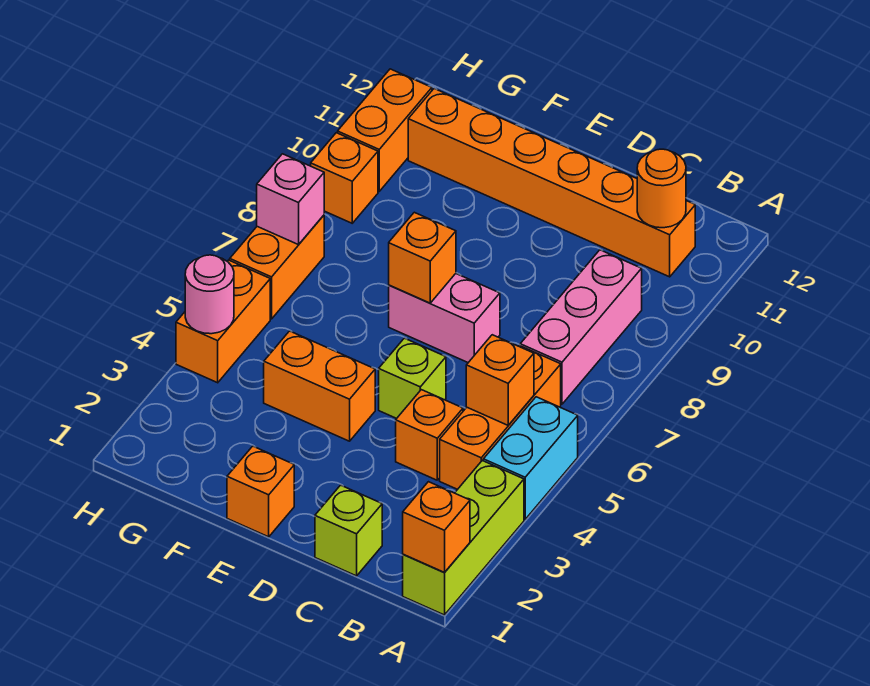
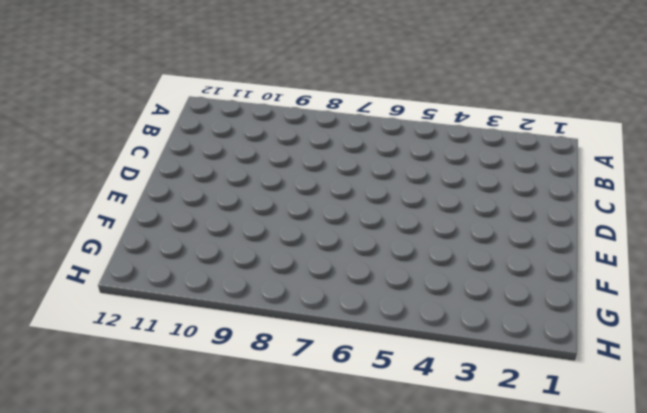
none -> lime 1x3 brick [403,461,524,615]
none -> cyan 1x2 brick [483,397,578,519]
none -> orange 1x3 brick [440,346,561,489]

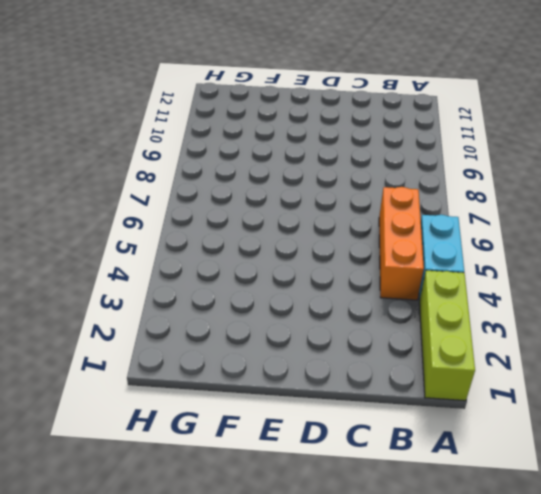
none -> pink 1x3 brick [520,250,642,404]
none -> orange 1x6 brick [408,89,695,277]
none -> lime 1x1 brick [315,485,382,576]

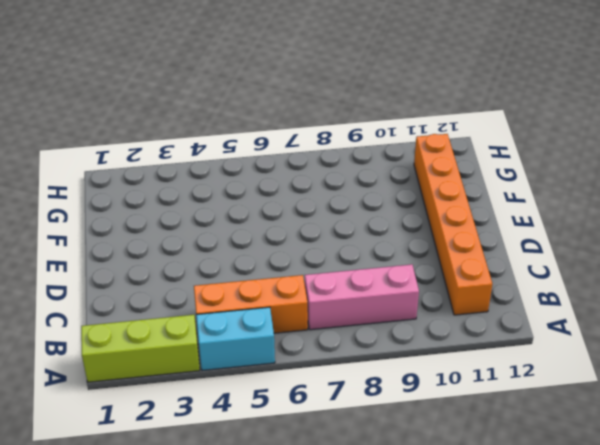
none -> lime 1x1 brick [315,485,382,576]
none -> orange 1x1 brick [396,390,463,480]
none -> lime 1x1 brick [379,338,446,419]

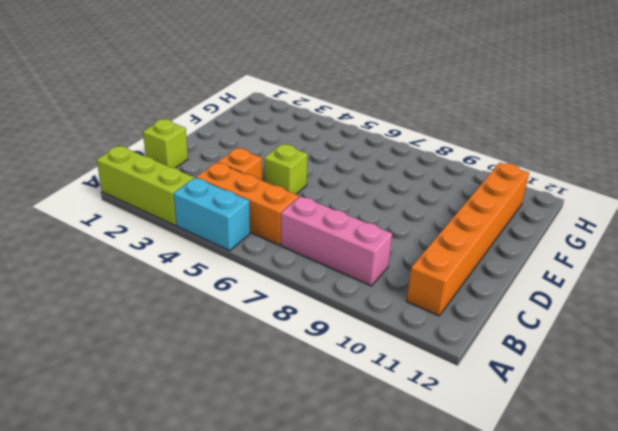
none -> pink 1x2 brick [389,274,500,363]
none -> orange 1x1 brick [227,446,294,537]
none -> orange 1x2 brick [264,331,375,441]

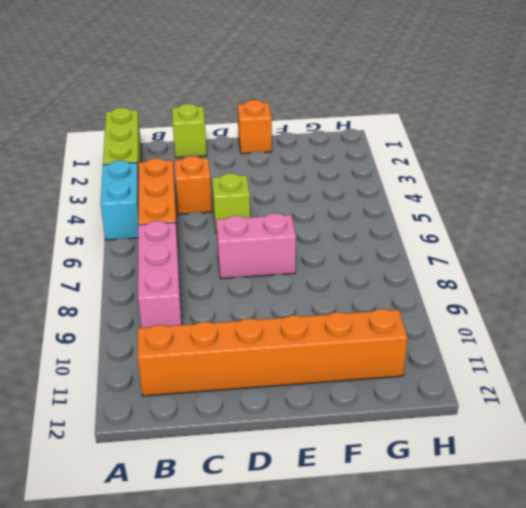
none -> orange 1x2 brick [264,331,375,441]
none -> orange 1x2 brick [176,260,270,383]
none -> orange 1x2 brick [230,215,324,319]

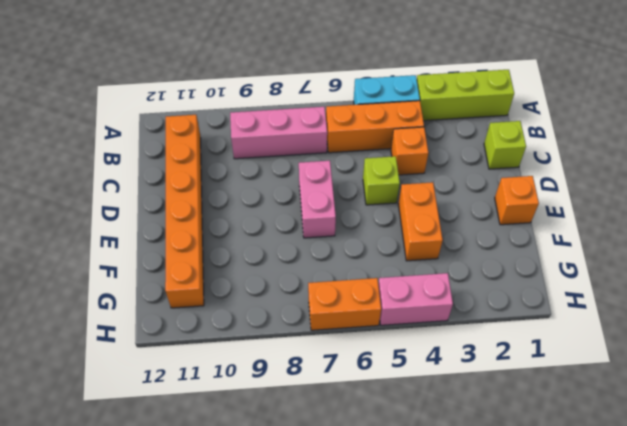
pink 1x2 brick [378,273,453,325] -> orange 1x2 brick [176,260,270,383]
none -> orange 1x1 brick [311,133,378,223]
none -> orange 1x2 brick [338,69,432,191]
none -> orange 1x1 brick [403,482,470,572]

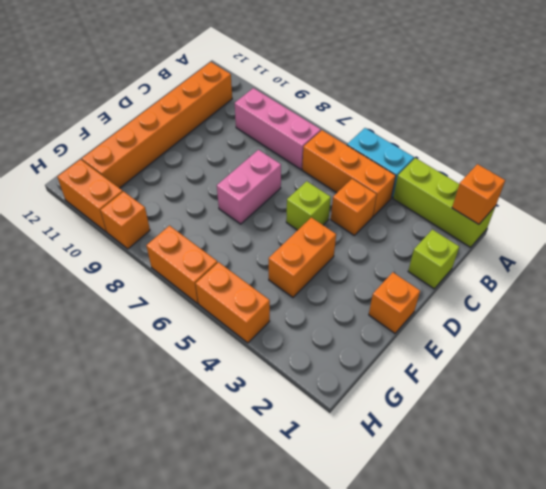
none -> orange 1x1 brick [466,335,534,425]
none -> orange 1x1 round brick [637,149,686,228]
none -> orange 1x1 brick [389,212,456,303]

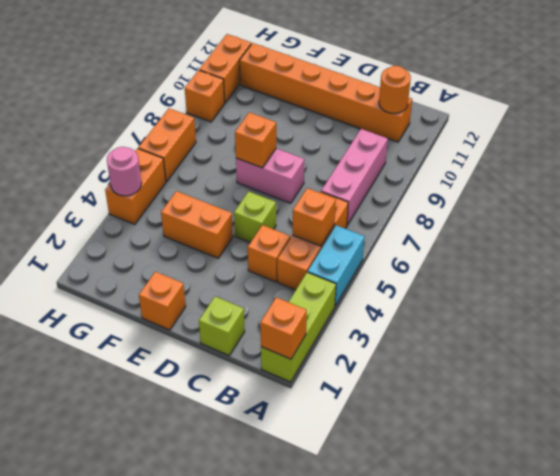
none -> pink 1x1 brick [257,154,324,245]

